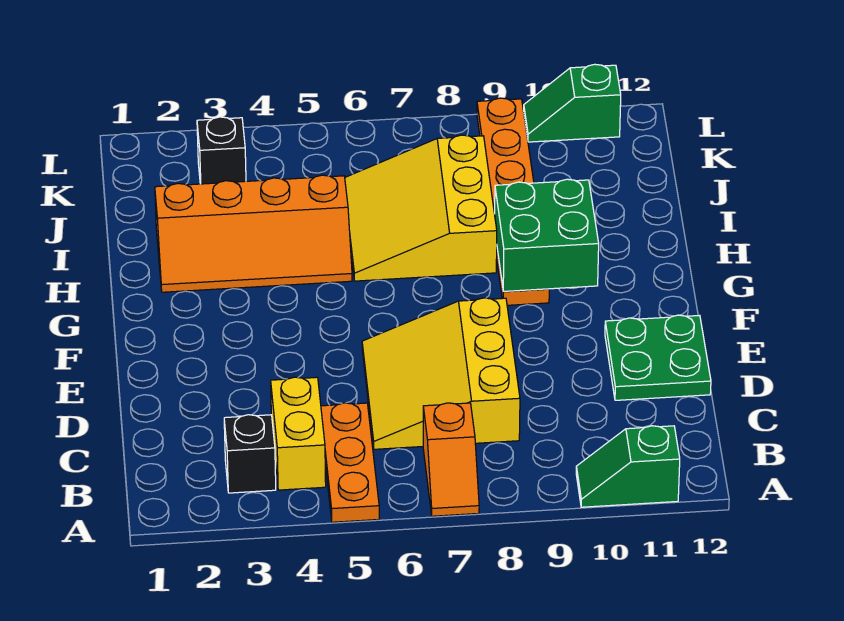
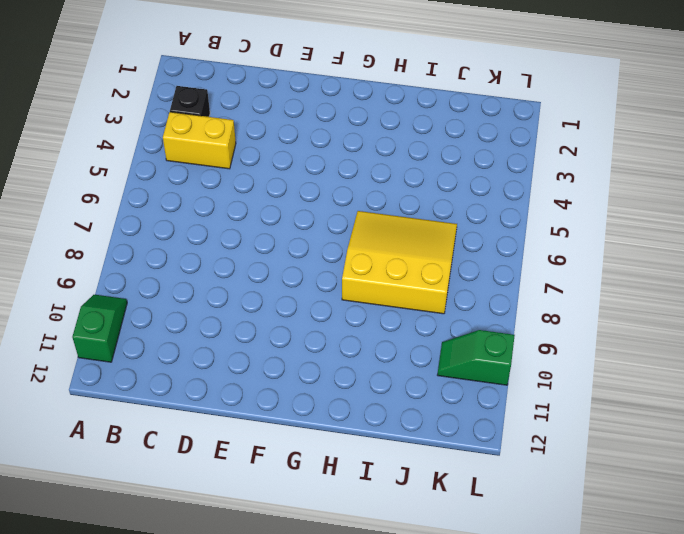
green 1x2 slope [438,330,515,385] -> green 1x2 slope turned to [524,64,621,142]
none -> orange 1x3 plate [321,403,379,522]
none -> orange 1x2 slope [423,403,479,516]
none -> yellow 3x3 slope [362,298,520,449]

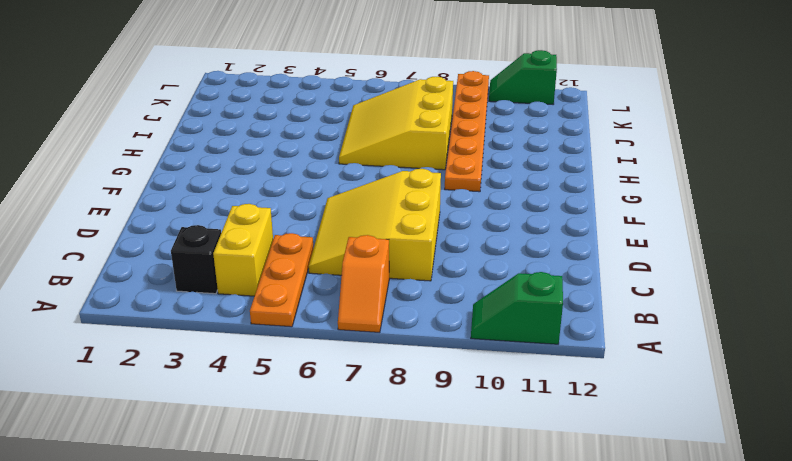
none -> green 2x2 plate [605,315,711,400]
none -> orange 2x4 slope [155,175,352,292]
none -> black 1x1 brick [197,117,246,184]

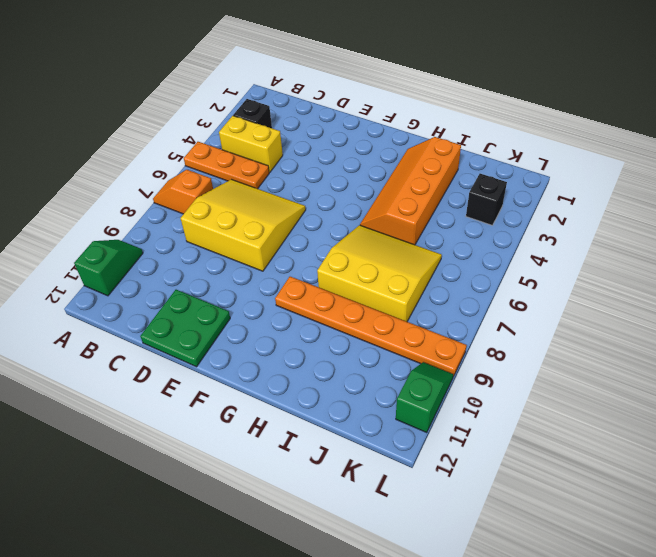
none -> green 2x2 brick [495,179,599,291]

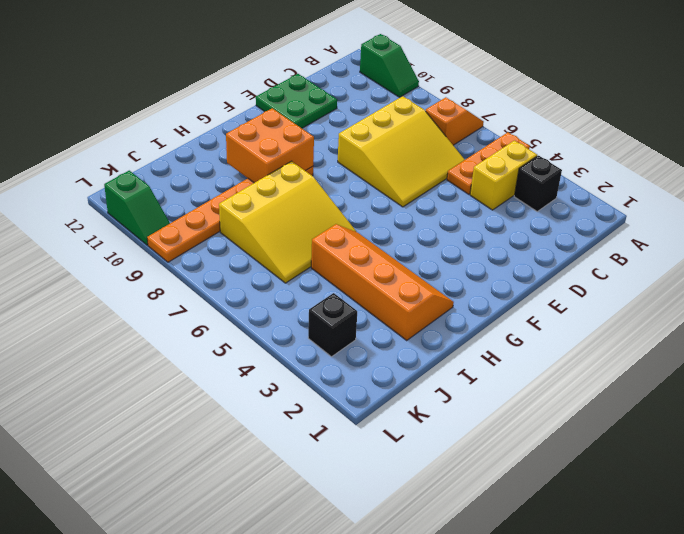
orange 2x2 brick [226,108,314,183] -> green 2x2 brick [495,179,599,291]

